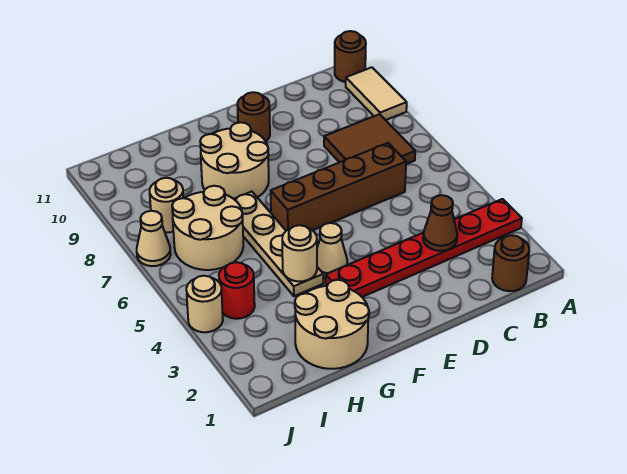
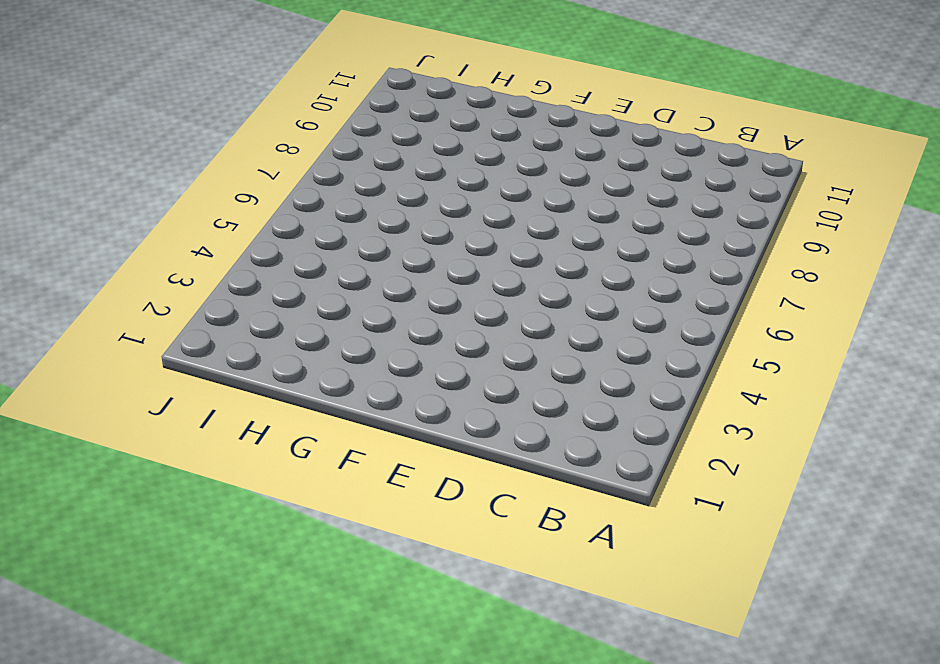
none -> red 1x6 plate [326,199,522,297]
none -> tan 1x2 tile [346,67,407,120]
none -> brown 1x1 round brick [335,31,366,82]

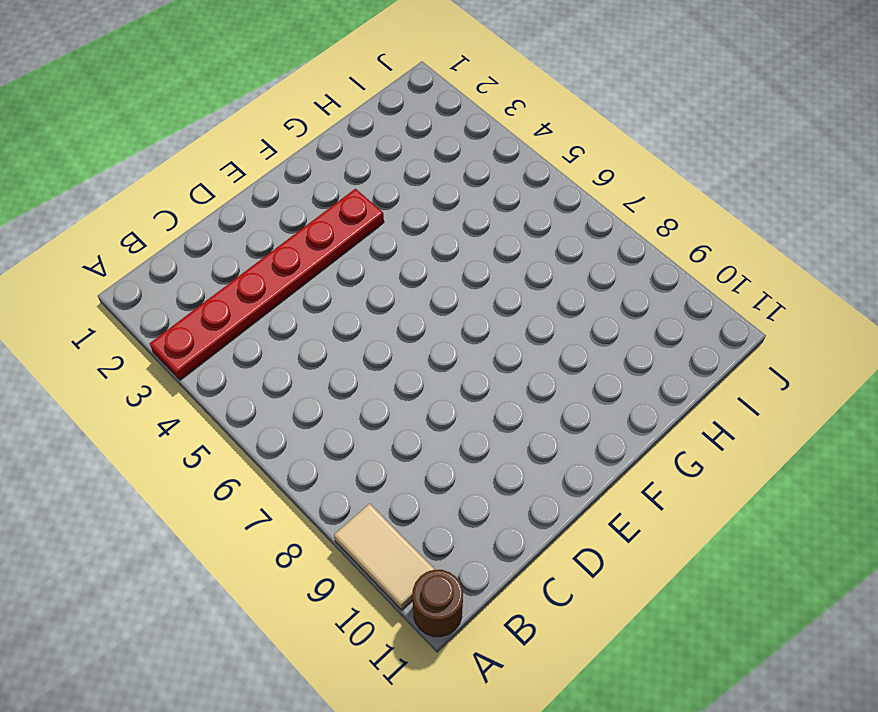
none -> brown 1x1 round brick [492,235,529,291]
none -> brown 2x2 tile [324,114,415,164]
none -> brown 1x4 brick [271,143,406,231]

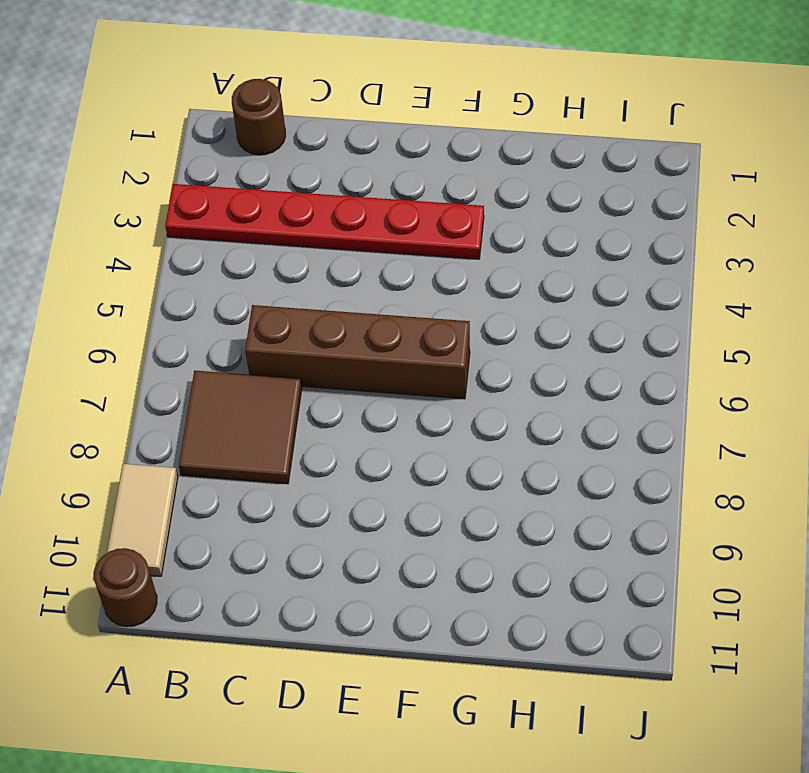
none -> brown 1x1 round brick [237,92,270,141]
none -> tan 1x1 cone [317,223,347,278]
none -> tan 2x2 round brick [200,122,269,199]

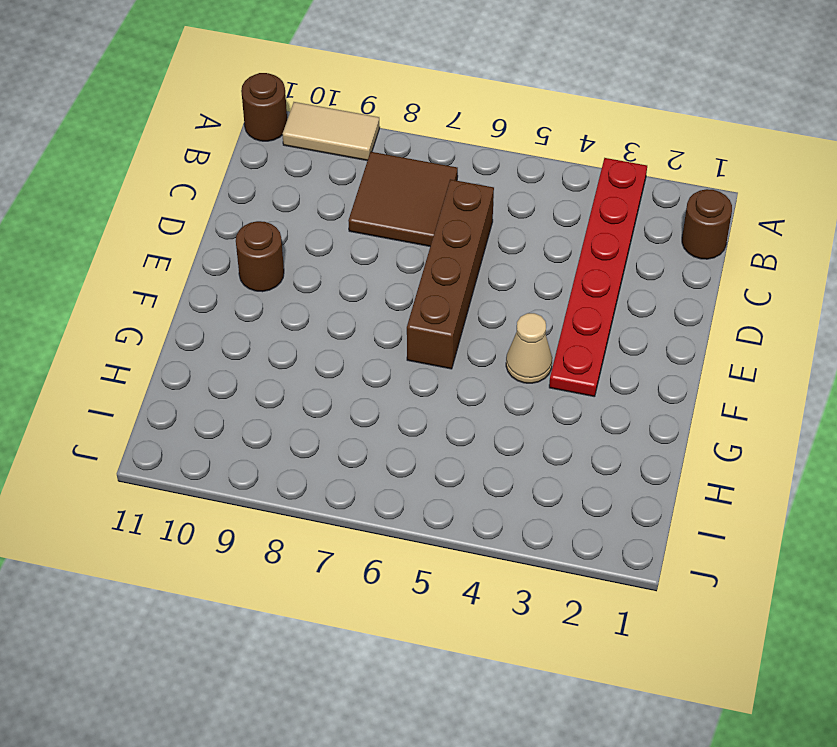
none -> tan 2x2 round brick [200,122,269,199]
none -> tan 2x2 round brick [295,280,369,369]
none -> tan 1x4 plate [234,192,323,296]

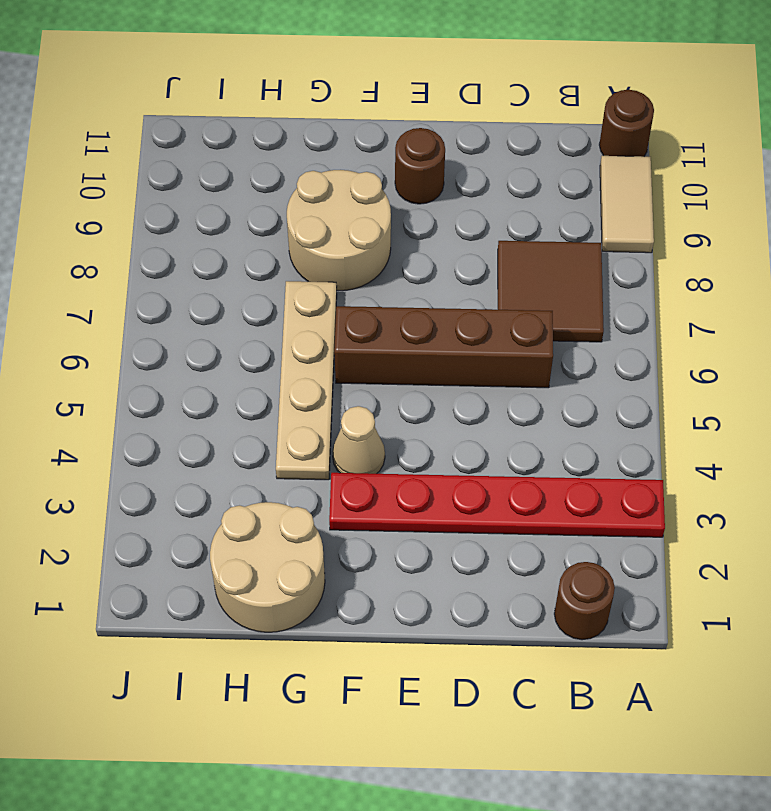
none -> tan 2x2 round brick [172,186,243,270]
none -> red 1x1 round brick [219,262,255,319]
none -> tan 1x1 round brick [150,178,183,232]

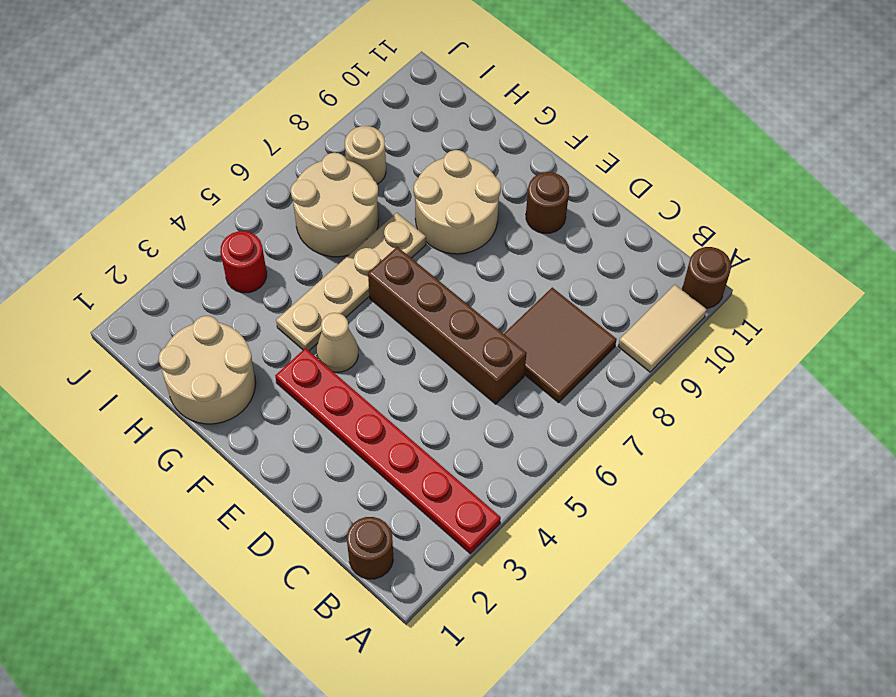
none -> tan 1x1 round brick [186,276,223,332]
none -> tan 1x1 cone [137,211,171,266]
none -> brown 1x1 cone [423,195,457,251]

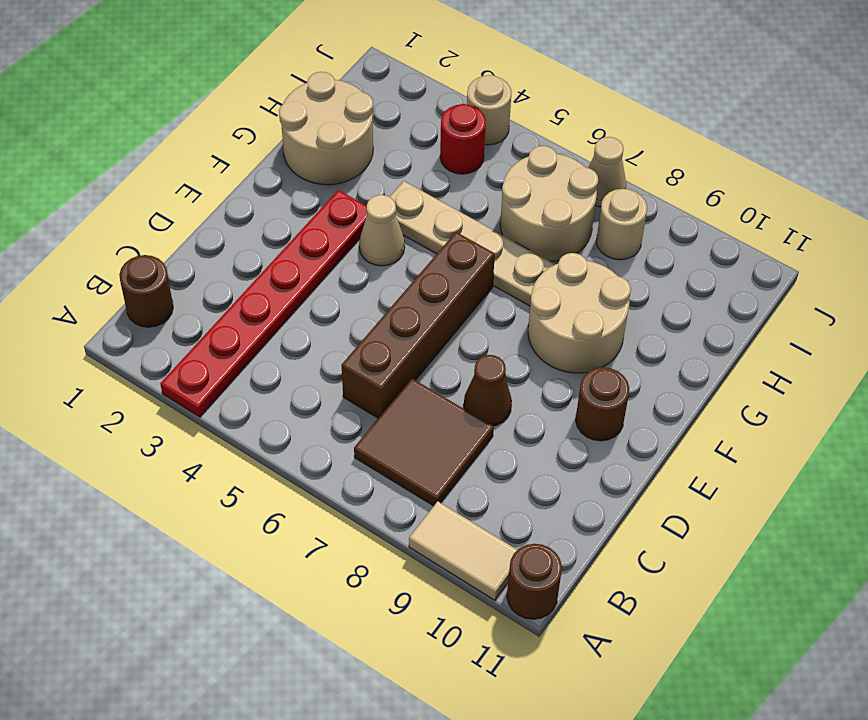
brown 1x1 cone [464,355,512,426] -> brown 1x1 cone moved to [423,195,457,251]
none -> tan 1x1 round brick [282,225,317,282]

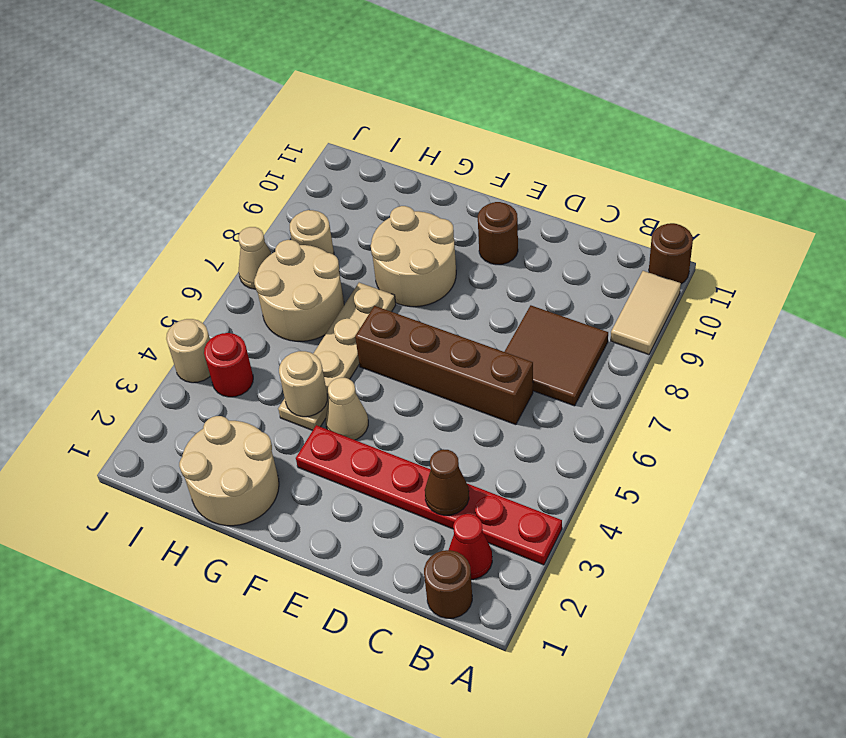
red 1x1 cone [449,514,492,579] -> none

